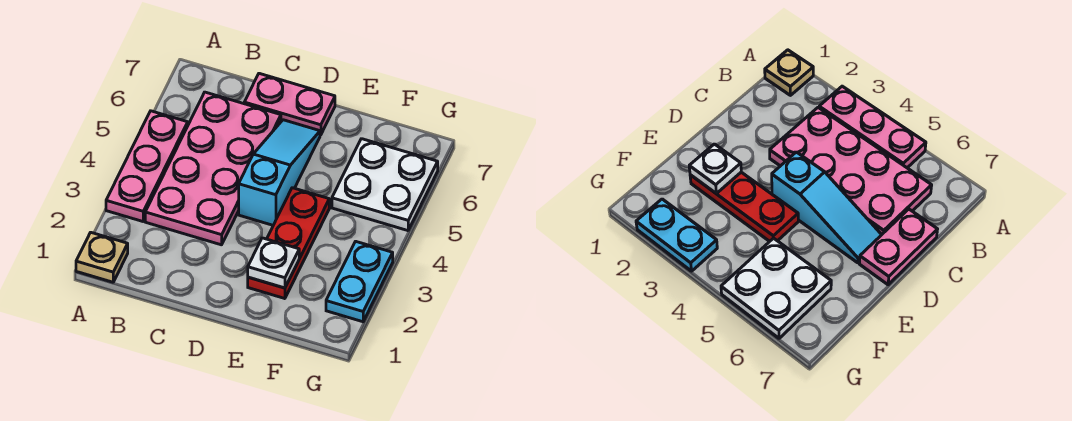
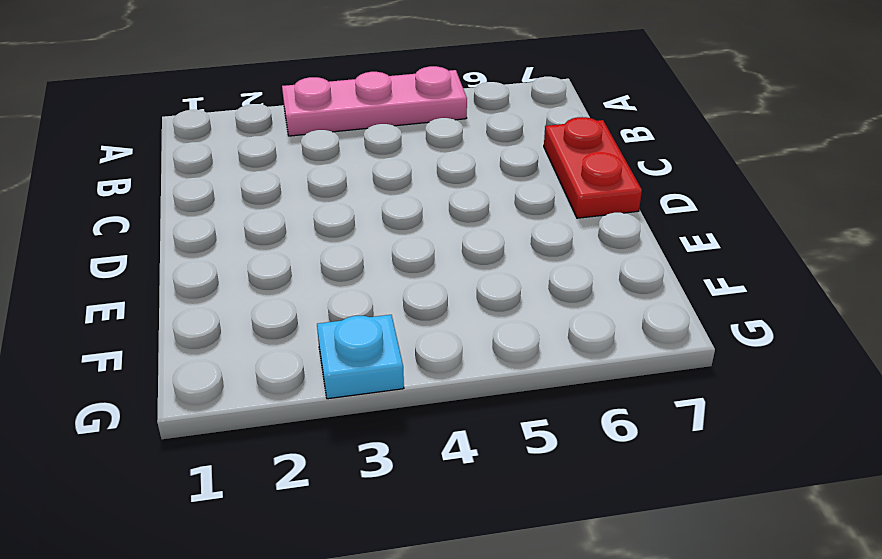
red 1x2 plate [544,117,642,218] -> pink 1x2 plate [244,73,335,135]
cyan 1x1 plate [317,315,404,399] -> cyan 1x2 plate [326,241,393,322]
none -> tan 1x1 plate [76,232,128,282]
none -> pink 2x4 plate [145,92,281,245]

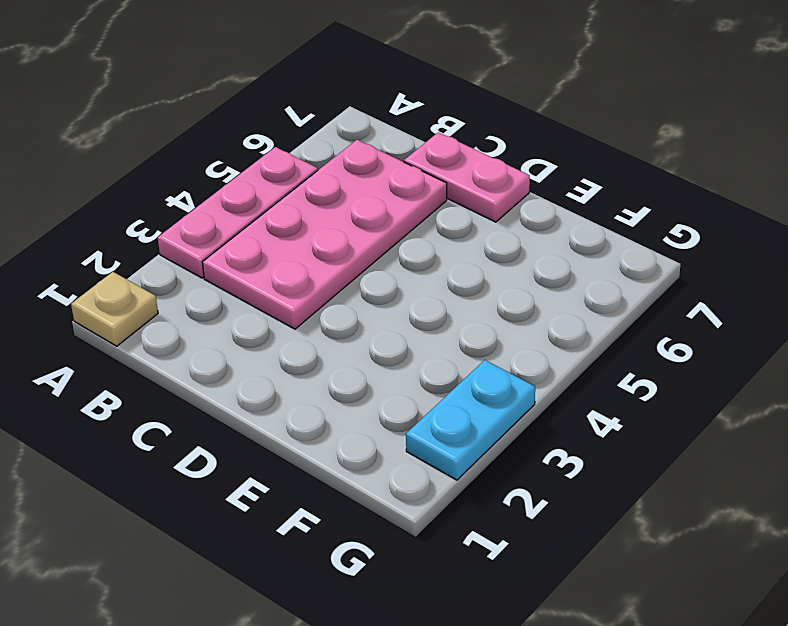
none -> cyan 1x3 slope [239,120,320,225]
none -> red 1x3 plate [248,188,329,299]

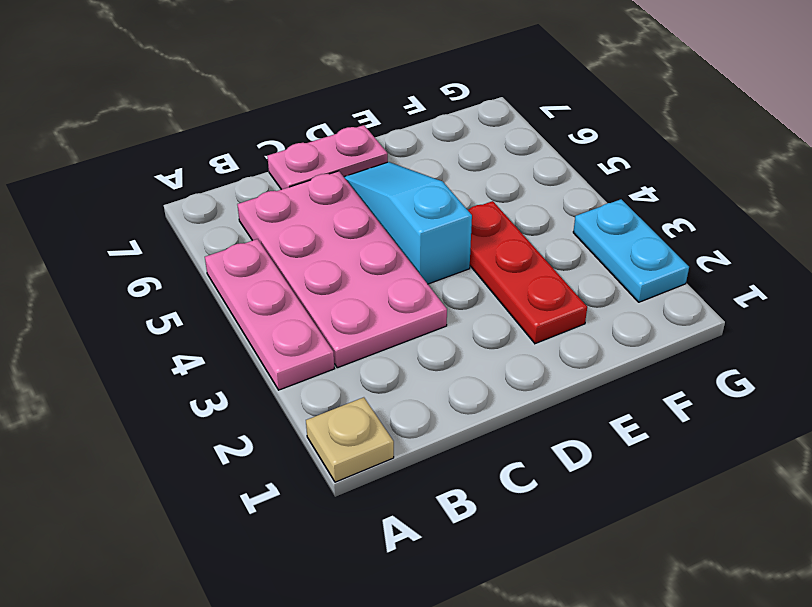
none -> white 2x2 plate [332,139,438,231]
none -> white 1x1 plate [248,238,299,288]

